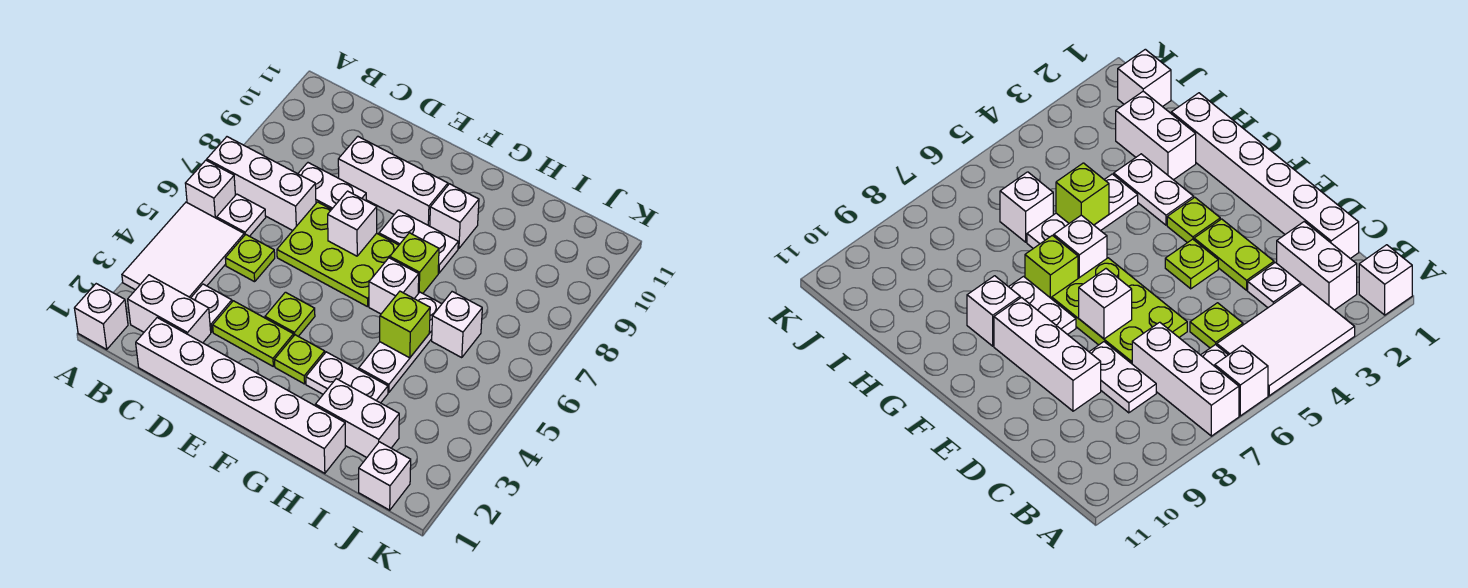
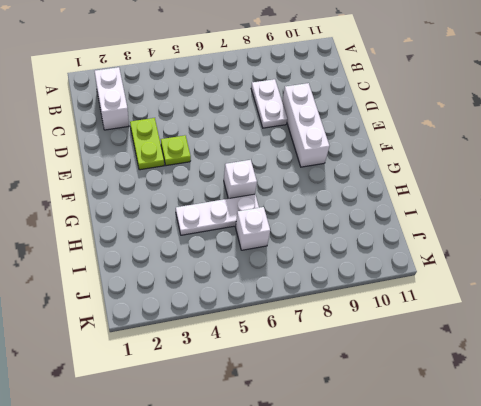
none -> white 1x1 brick [74,284,128,349]
none -> white 2x3 tile [122,202,244,298]
none -> white 1x1 brick [185,160,235,218]

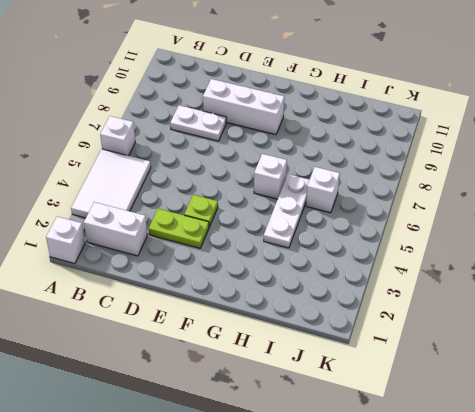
none -> white 1x3 brick [207,137,316,231]
none -> white 1x1 plate [217,194,266,236]
none -> white 1x6 brick [136,318,345,473]

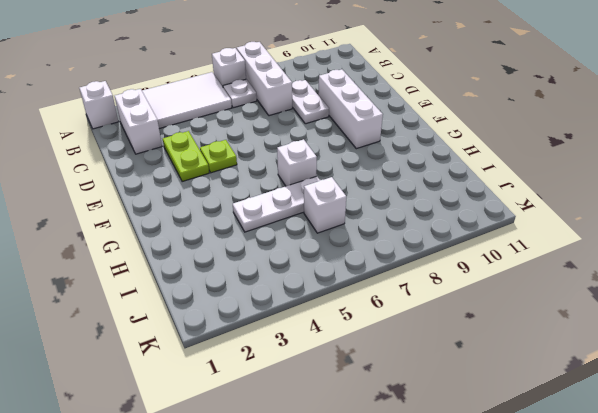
none -> white 1x6 brick [136,318,345,473]
none -> white 1x1 plate [191,284,232,332]
none -> lime 1x1 plate [225,234,275,282]

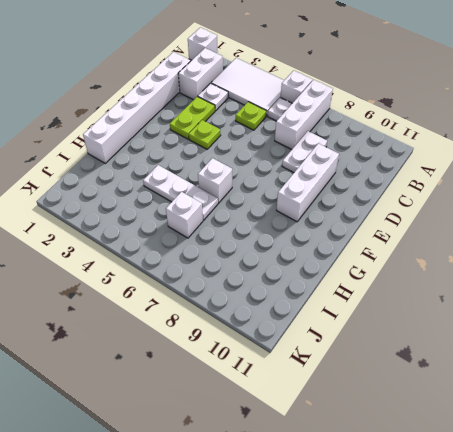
none -> lime 2x3 plate [277,202,399,307]
none -> lime 1x1 plate [275,335,325,384]
none -> white 1x2 plate [379,210,458,273]

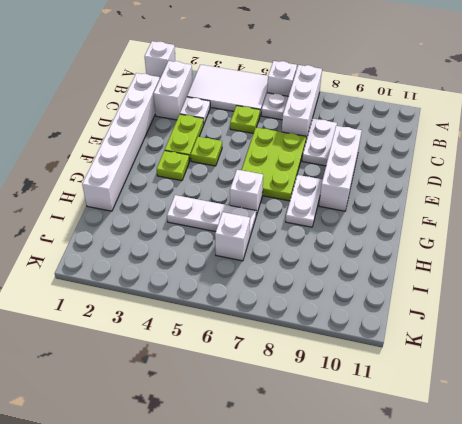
none -> white 1x2 plate [306,352,388,403]
none -> lime 1x1 brick [390,233,439,293]
none -> white 1x1 brick [430,184,479,248]

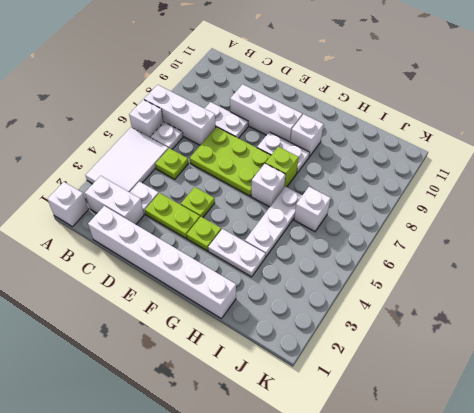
none -> white 1x2 brick [315,379,399,458]
none -> white 1x1 brick [359,442,411,510]
none -> white 1x1 brick [328,191,377,256]

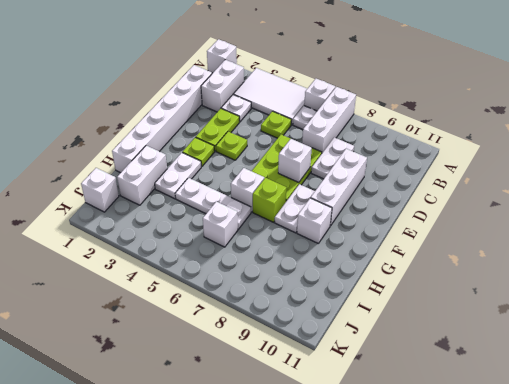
none -> lime 1x1 brick [380,291,430,358]

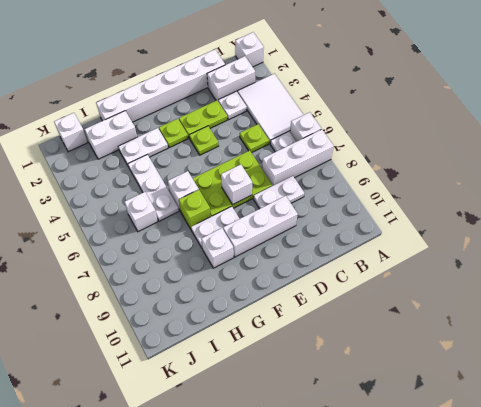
none -> lime 1x1 brick [380,291,430,358]

